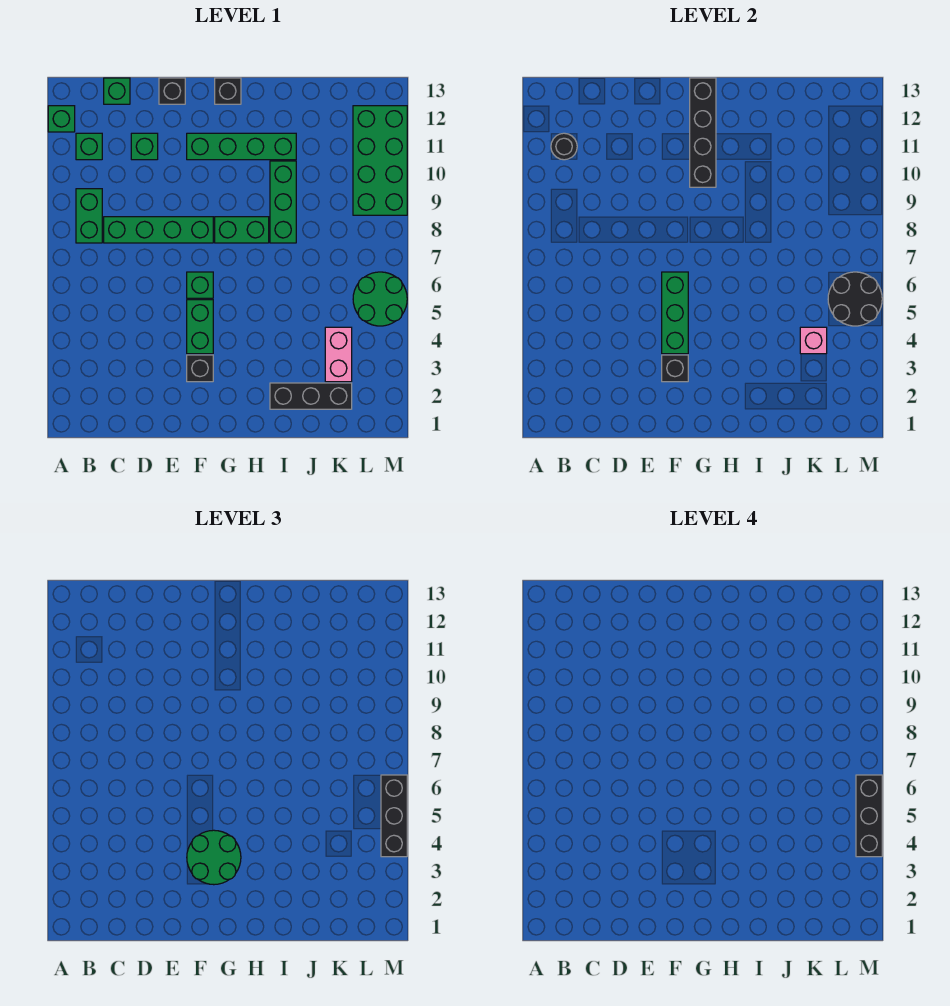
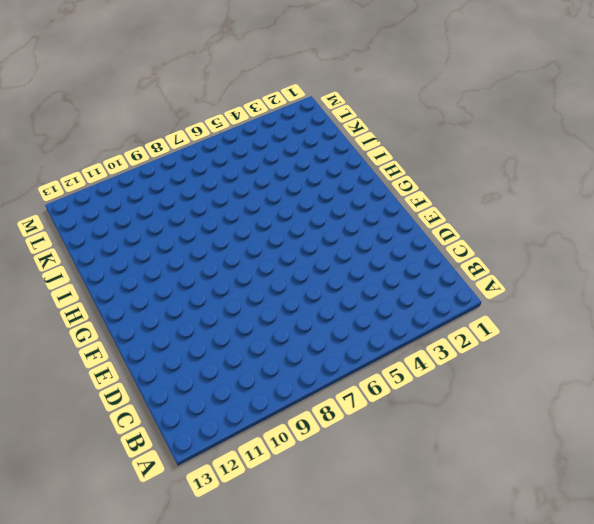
none -> green 1x1 brick [48,106,75,132]
none -> green 1x2 brick [76,189,102,243]
none -> green 1x1 brick [76,133,102,160]

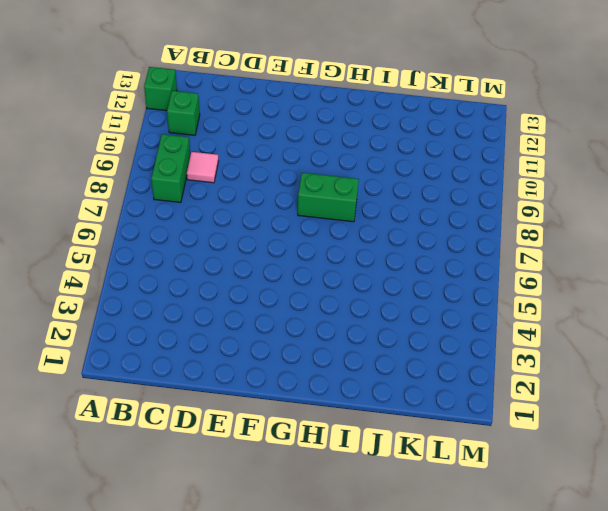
pink 1x1 tile [187,152,219,183] -> none
none -> green 1x4 brick [104,217,213,243]
none -> green 1x1 brick [104,78,130,104]
none -> green 1x1 brick [131,133,158,160]

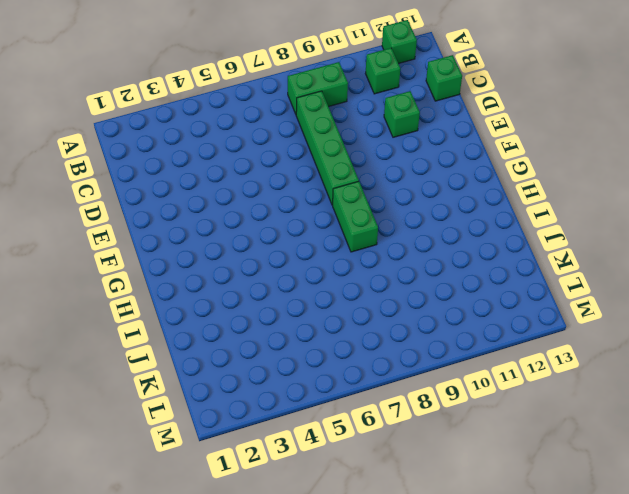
none -> black 1x1 brick [159,78,185,104]
none -> black 1x1 brick [187,355,213,382]
none -> green 1x2 brick [187,300,213,354]

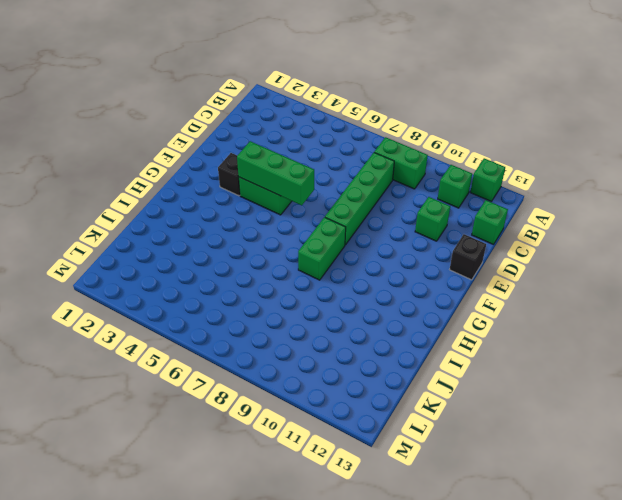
none -> green 1x1 brick [187,272,213,298]
none -> green 1x4 brick [187,133,296,160]
none -> black 1x1 brick [215,78,241,104]

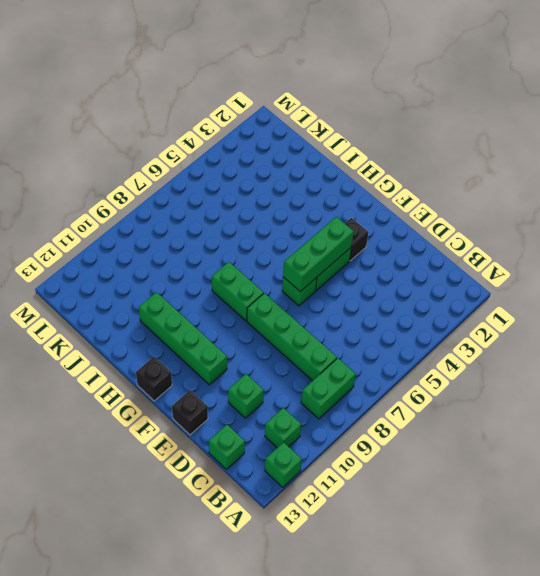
none -> black 1x3 brick [270,383,352,409]
none -> green 1x3 brick [270,161,296,243]
none -> pink 1x2 brick [325,327,352,382]

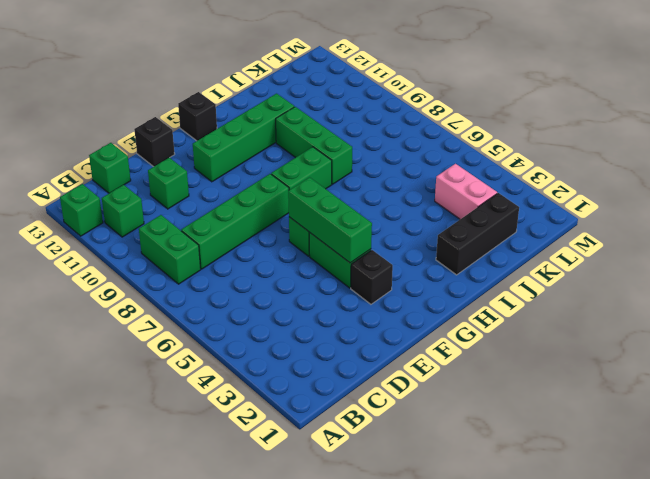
none -> green 2x2 round brick [353,272,407,326]
none -> green 2x4 brick [353,106,407,215]
none -> black 1x1 round brick [551,133,577,160]

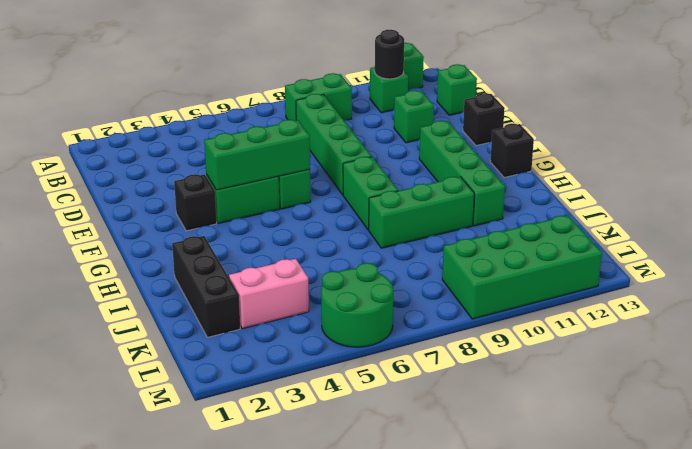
none -> black 1x1 brick [662,355,688,382]
none -> black 1x4 brick [690,78,716,187]
none -> pink 1x1 brick [800,327,827,354]

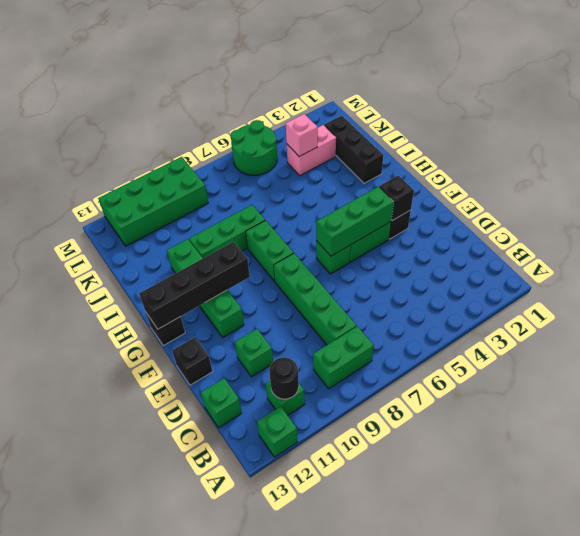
none -> black 2x2 round brick [828,272,882,326]
none -> green 2x2 round brick [187,830,241,885]
none -> black 1x3 brick [381,775,407,857]

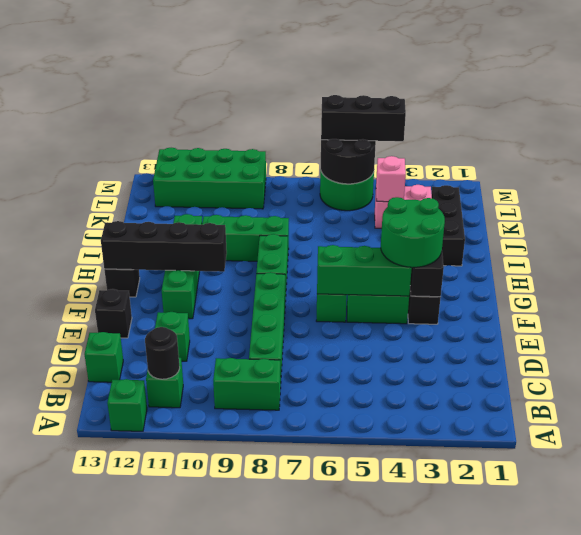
none -> black 1x3 brick [856,775,882,857]

